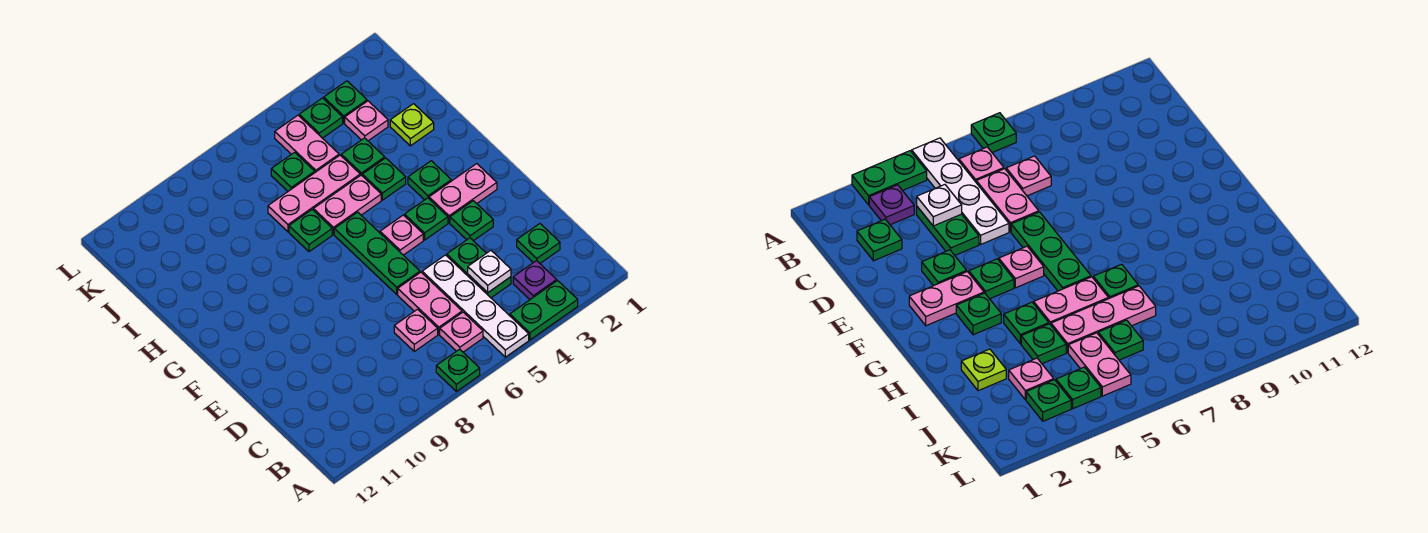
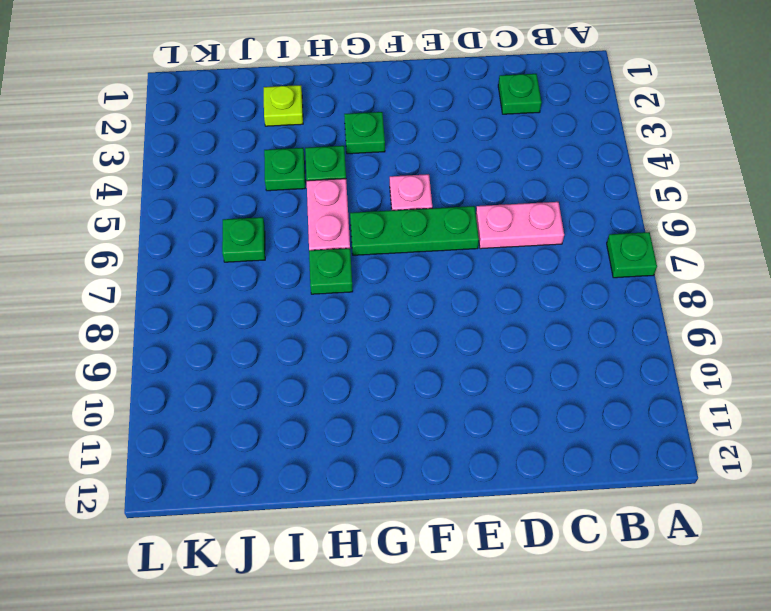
none -> green 1x2 plate [510,281,578,340]
none -> white 1x4 plate [422,255,529,357]
none -> purple 1x1 plate [513,260,557,299]

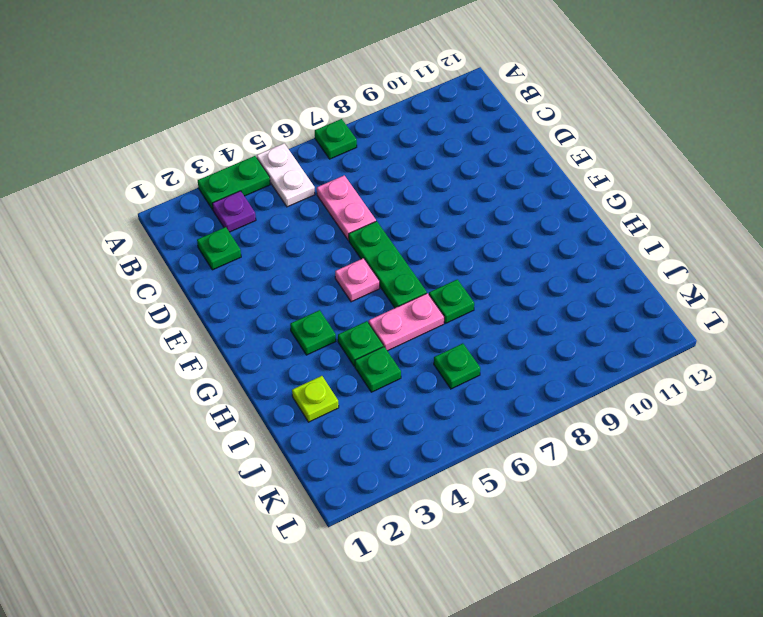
white 1x2 plate [257,144,315,207] -> white 1x4 plate [422,255,529,357]
none -> pink 1x1 plate [440,312,483,352]
none -> green 1x2 plate [447,238,511,298]
none -> pink 1x1 plate [394,309,438,351]

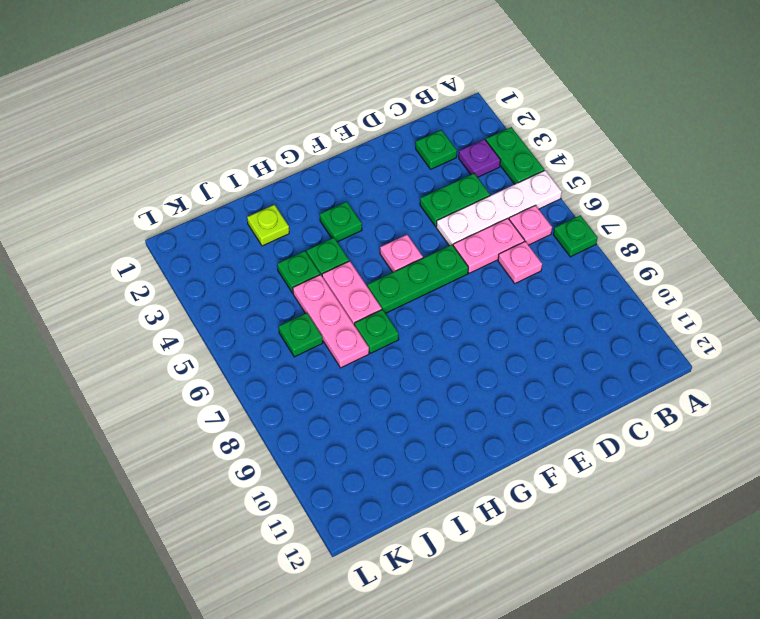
none -> green 1x1 plate [450,201,493,241]
none -> pink 1x2 plate [429,164,497,223]
none -> green 1x1 plate [405,198,448,240]

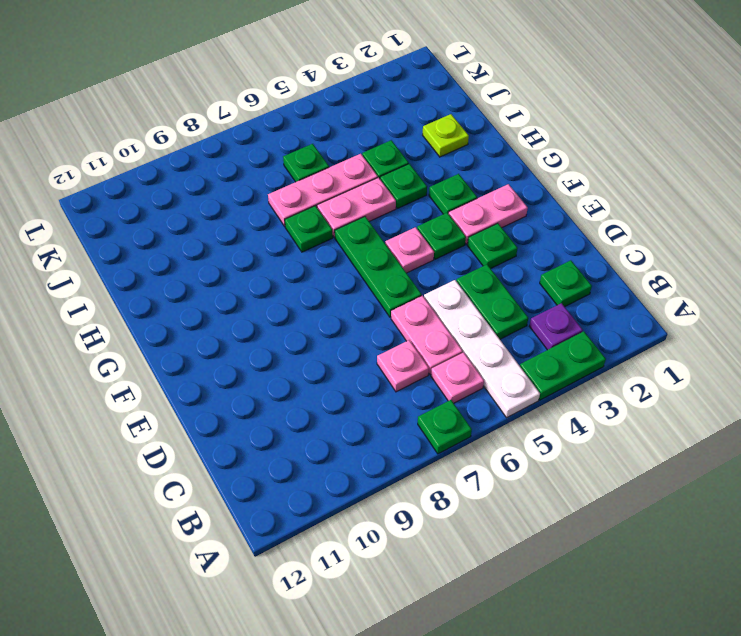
none -> pink 1x1 plate [345,101,388,141]
none -> pink 1x2 plate [275,115,339,172]
none -> green 1x1 plate [324,81,367,123]

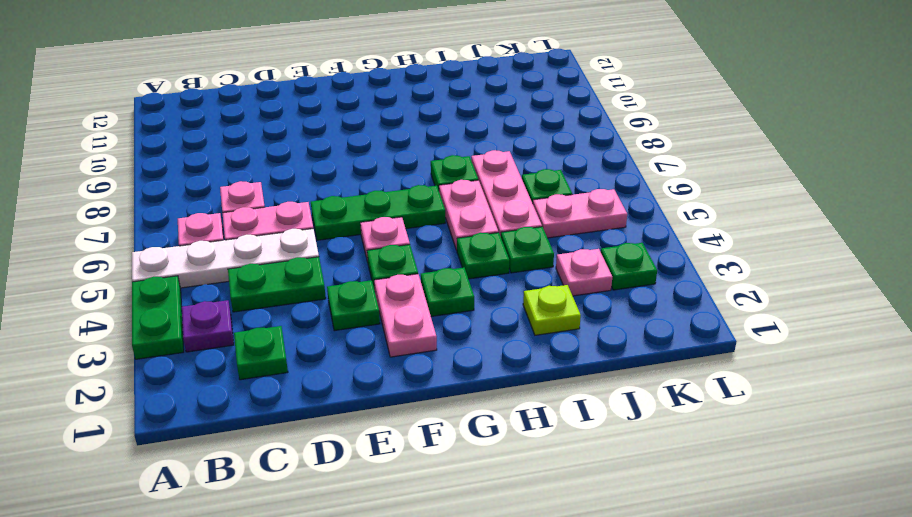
none -> green 1x1 plate [436,349,480,391]
none -> green 1x1 plate [299,98,343,138]
none -> white 1x1 plate [468,251,511,293]

